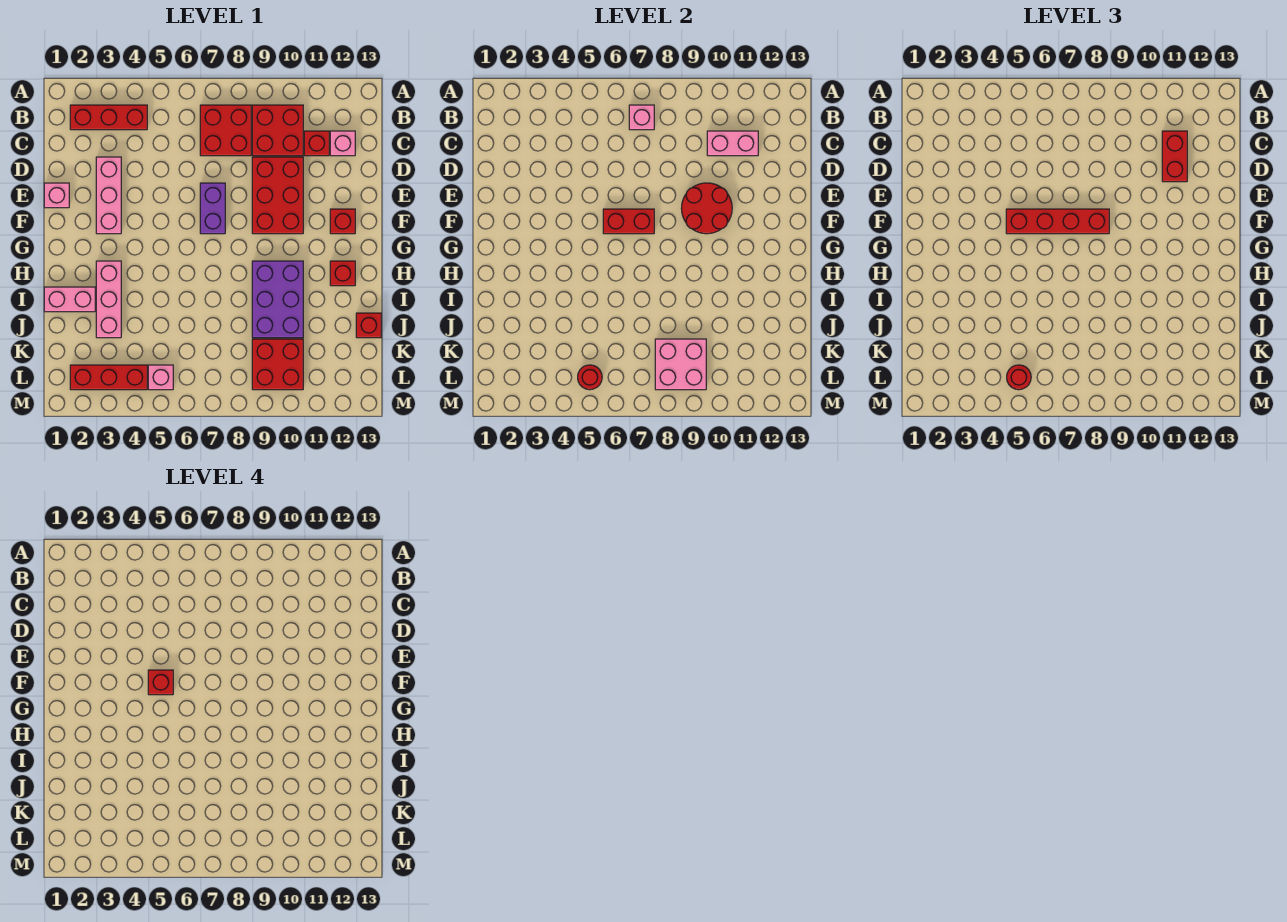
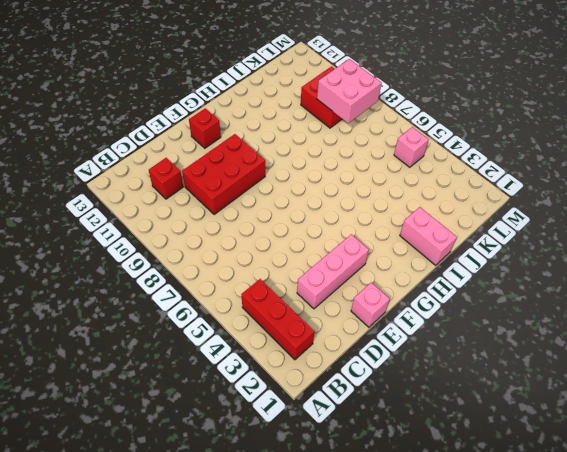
none -> red 2x2 brick [200,105,251,156]
none -> red 2x2 brick [252,105,303,156]
none -> pink 1x1 brick [330,131,355,156]

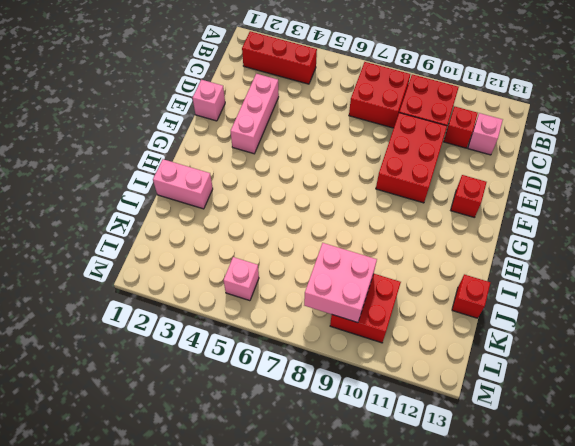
none -> purple 1x2 brick [200,183,225,234]
none -> pink 1x3 brick [96,261,121,338]
none -> purple 2x3 brick [252,261,303,338]

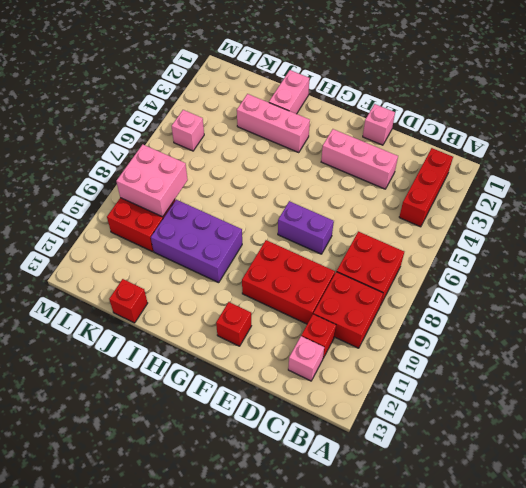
none -> red 1x1 brick [330,261,355,286]
none -> red 1x3 brick [70,365,147,390]
none -> pink 1x1 brick [629,105,654,130]

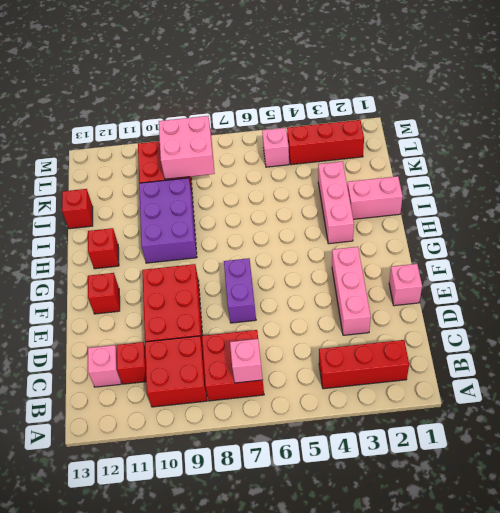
none -> pink 1x2 brick [707,131,758,156]
none -> red 2x2 round brick [681,183,732,234]
none -> red 1x2 brick [603,209,654,234]

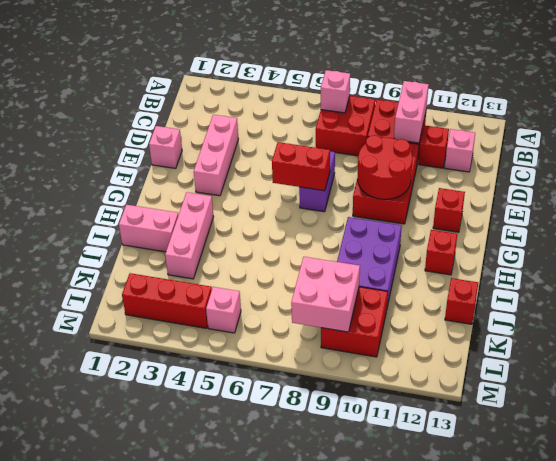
pink 1x2 brick [394,81,429,143] -> pink 1x2 brick turned to [707,131,758,156]
none -> red 1x3 brick [70,105,147,130]
none -> red 1x1 round brick [578,365,602,390]
none -> red 1x2 brick [1162,131,1187,182]

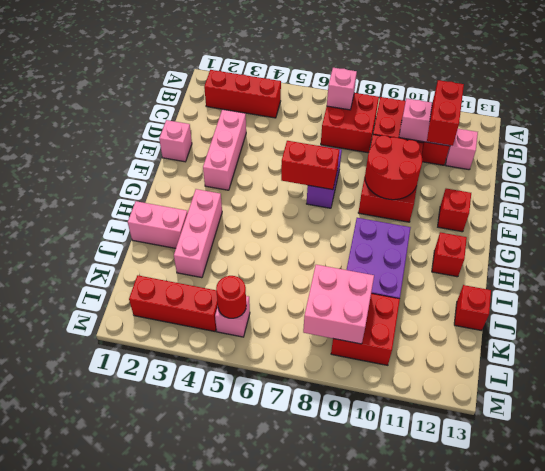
none -> red 1x4 brick [1006,209,1109,234]
none -> red 1x1 round brick [1007,365,1031,390]
none -> red 1x1 brick [148,670,173,695]

